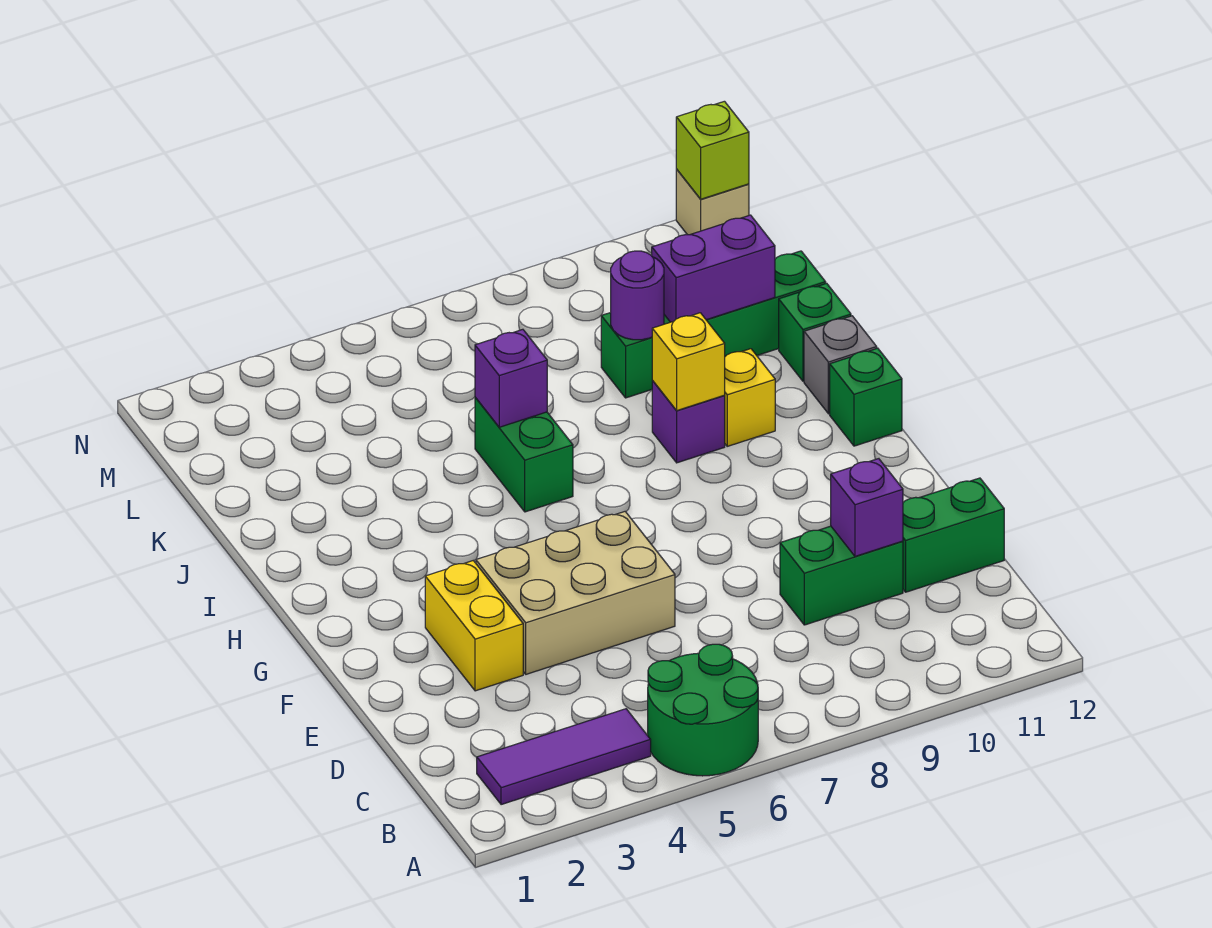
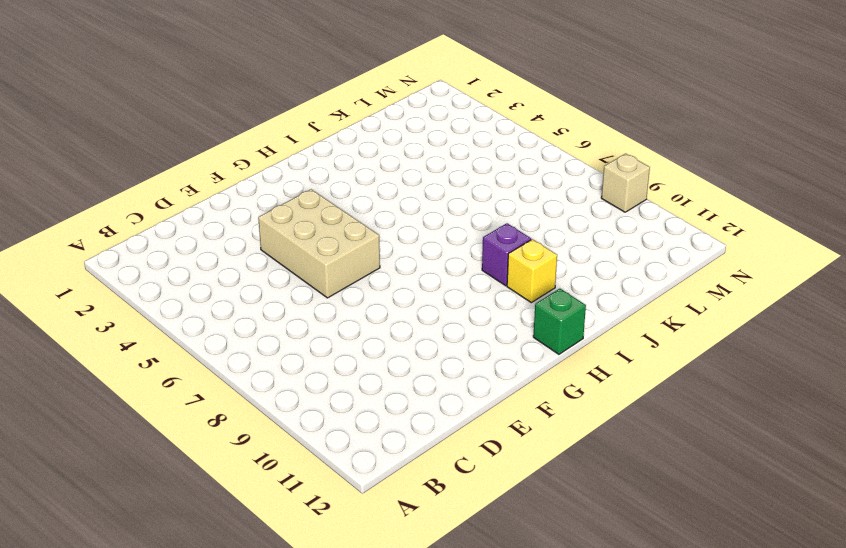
tan 1x1 brick [601,153,650,212] -> tan 1x1 brick moved to [676,169,749,235]
none -> green 2x2 round brick [648,644,758,776]
none -> purple 1x3 tile [477,709,651,805]
none -> green 1x2 brick [780,526,903,625]

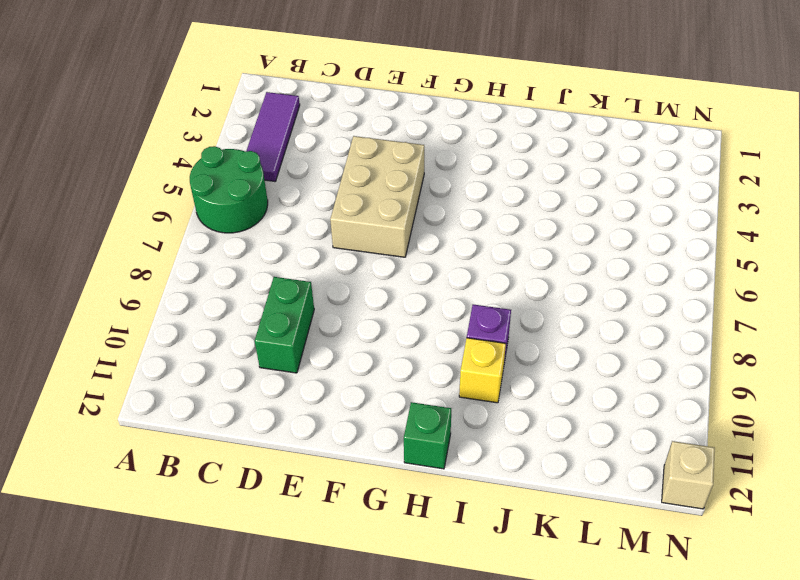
none -> green 1x2 brick [903,478,1004,592]
none -> yellow 1x2 brick [425,561,523,691]
none -> green 1x2 brick [475,397,573,512]

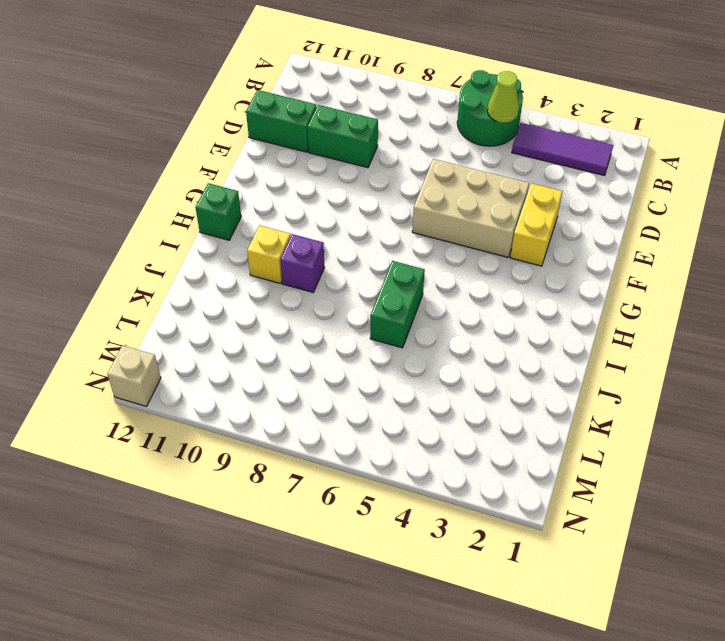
lime 1x1 cone [487,71,519,123] -> none
none -> grey 1x1 brick [804,316,877,414]
none -> green 1x1 brick [779,283,851,381]
none -> green 1x4 brick [601,251,826,398]

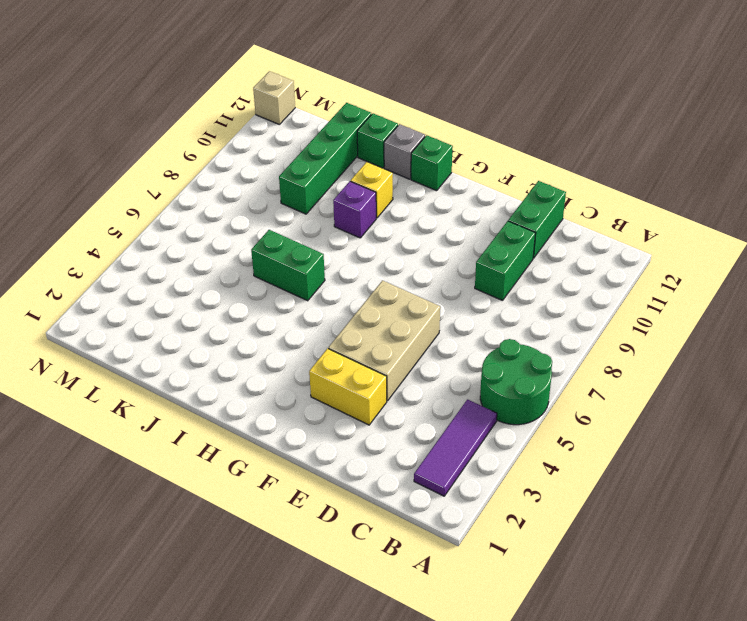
none -> purple 1x1 brick [831,459,903,556]
none -> yellow 1x1 brick [652,313,725,411]
none -> purple 1x1 brick [475,329,547,427]

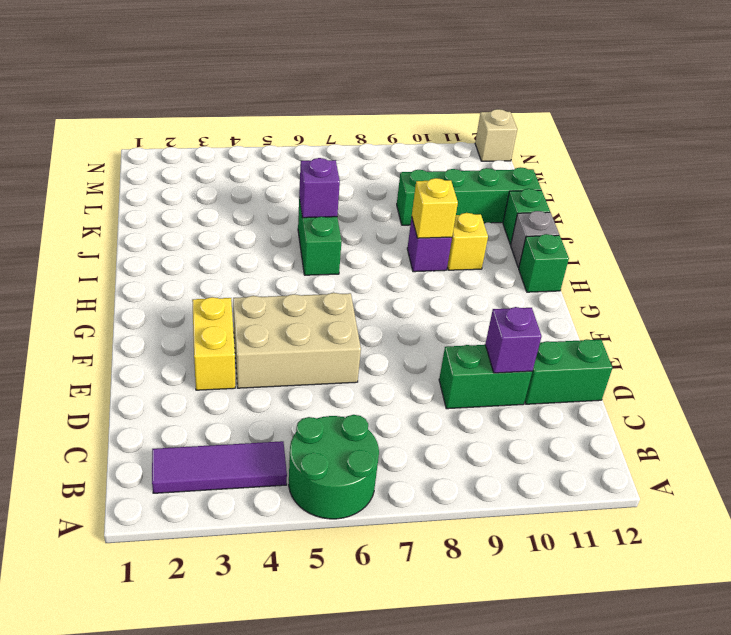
none -> purple 1x1 round brick [611,251,664,340]
none -> purple 1x2 brick [652,215,775,322]
none -> lime 1x1 brick [676,101,749,199]

